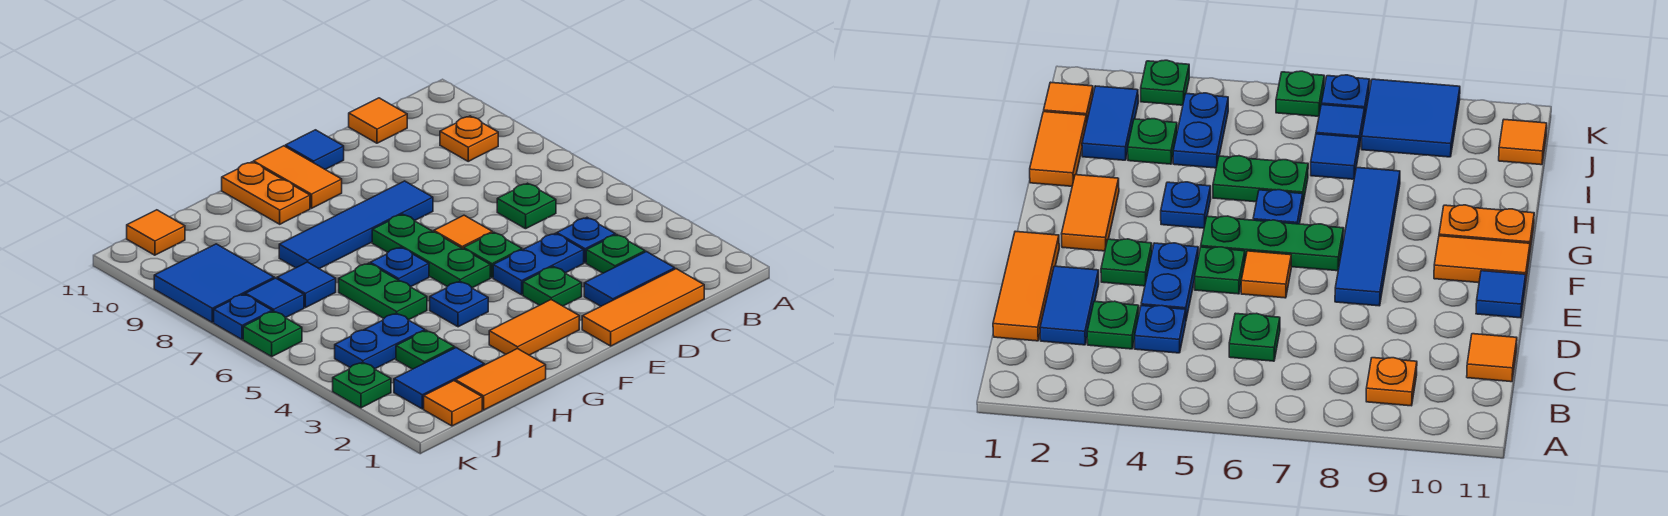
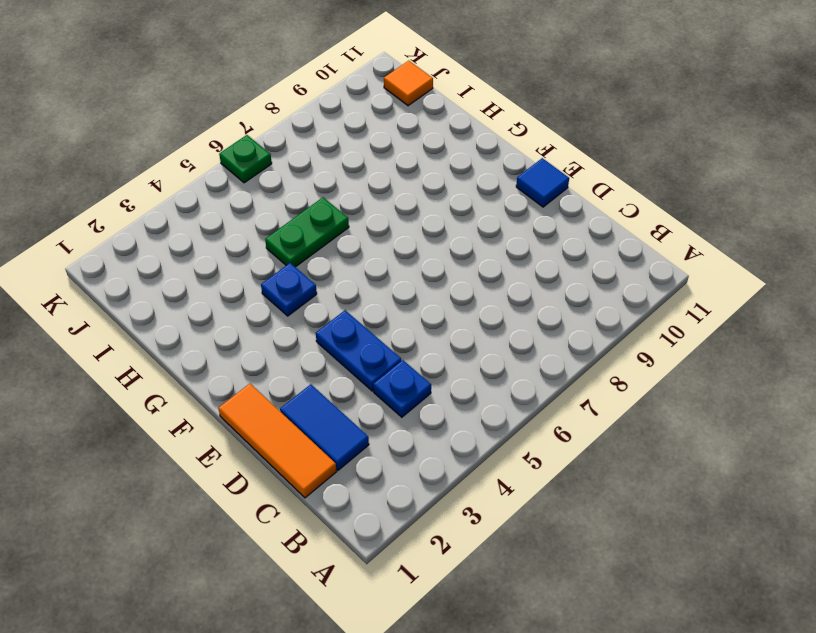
none -> orange 1x1 plate [440,116,498,161]
none -> green 1x1 plate [586,235,645,273]
none -> green 1x1 plate [497,183,556,229]
none -> orange 1x1 tile [349,98,407,143]

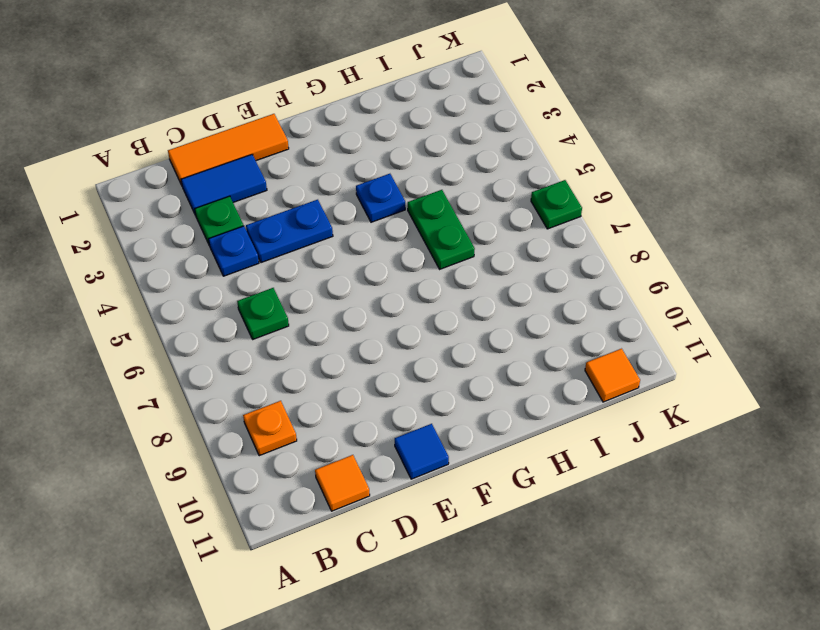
none -> green 1x1 plate [523,267,582,306]
none -> green 1x1 plate [464,232,522,278]
none -> orange 1x1 tile [434,215,492,249]
none -> blue 1x4 tile [279,181,433,269]

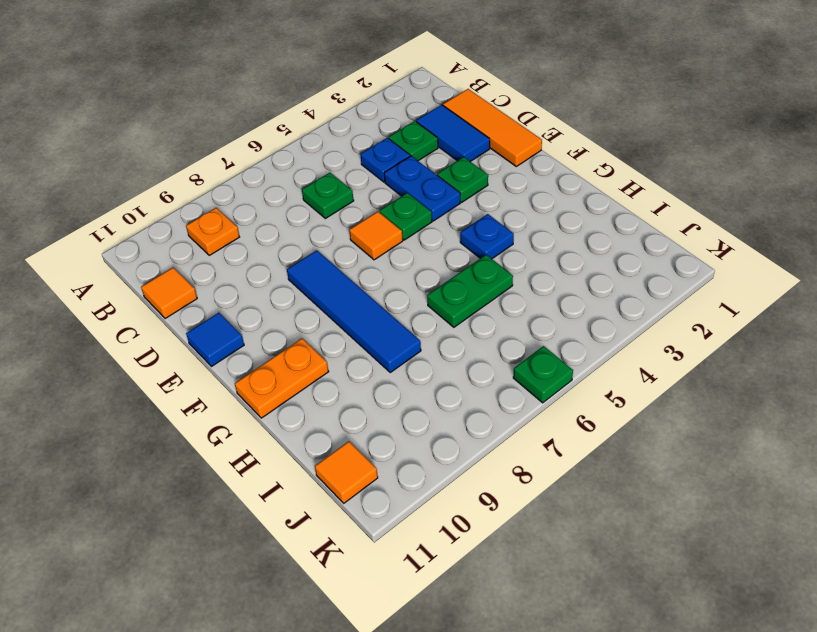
none -> orange 1x2 tile [489,300,579,355]
none -> green 1x3 plate [372,214,490,288]
none -> orange 1x2 tile [254,146,342,208]
none -> blue 1x1 plate [370,247,429,287]

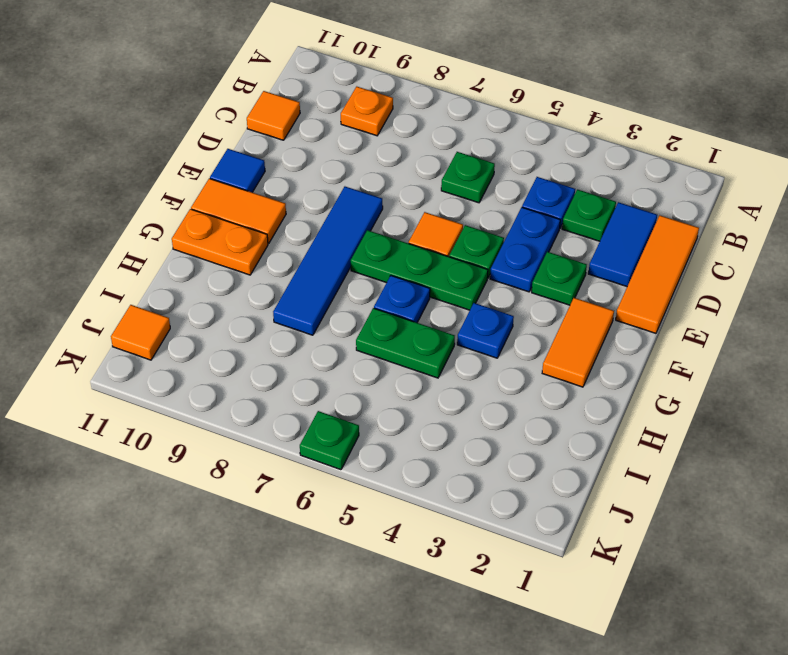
none -> orange 1x2 tile [455,349,546,410]
none -> blue 1x2 tile [394,348,484,409]
none -> green 1x1 plate [396,330,455,369]
none -> blue 1x2 plate [335,313,425,369]

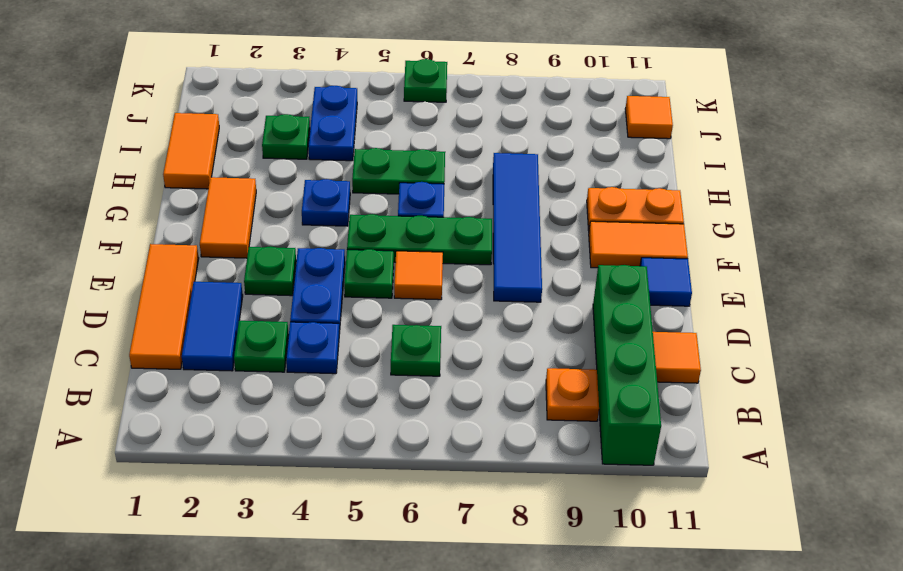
green 1x4 brick [593,265,661,465] -> none
none -> blue 1x2 tile [394,348,484,409]
none -> blue 1x1 tile [277,262,336,308]
none -> orange 1x1 tile [424,381,482,426]
none -> blue 1x1 tile [245,278,304,318]

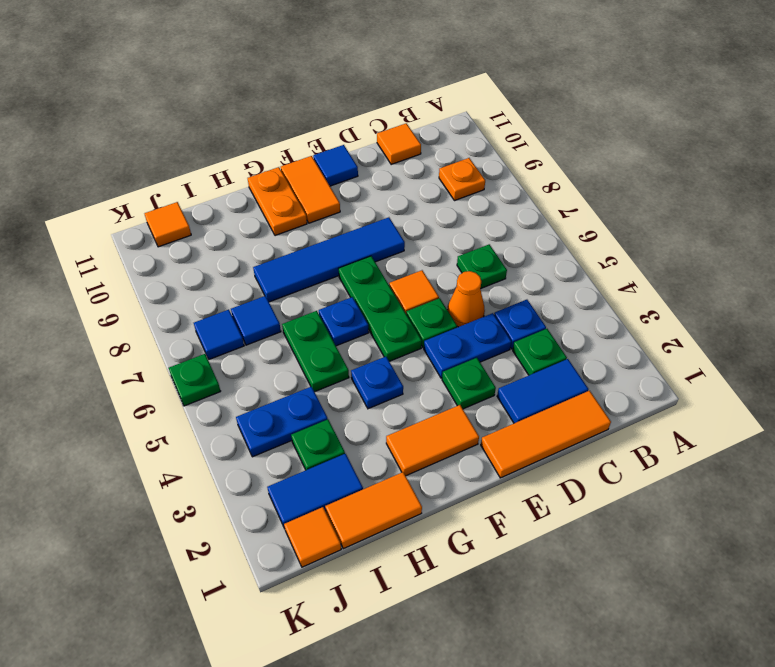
orange 1x1 cone [448,271,485,327] -> none
none -> blue 2x2 tile [154,244,274,322]
none -> green 1x1 plate [333,362,391,408]
none -> blue 1x1 plate [214,294,272,339]

